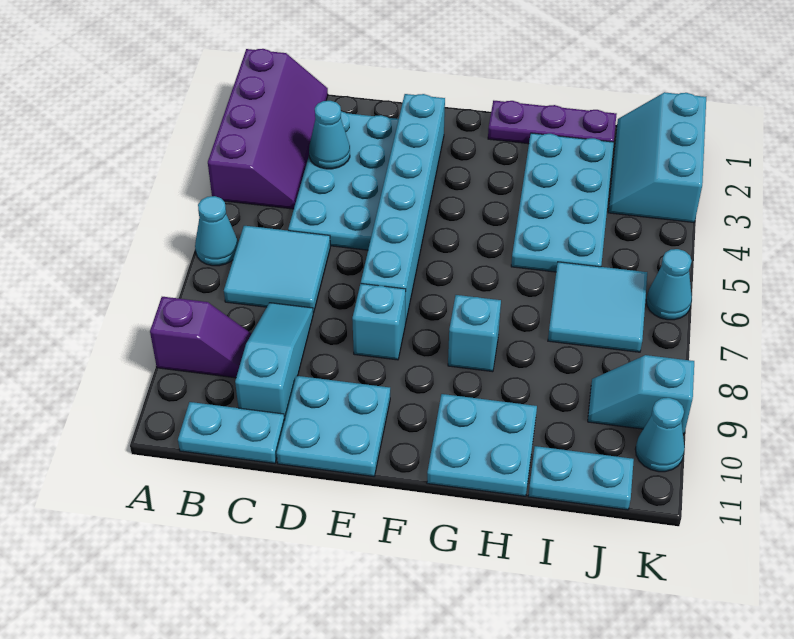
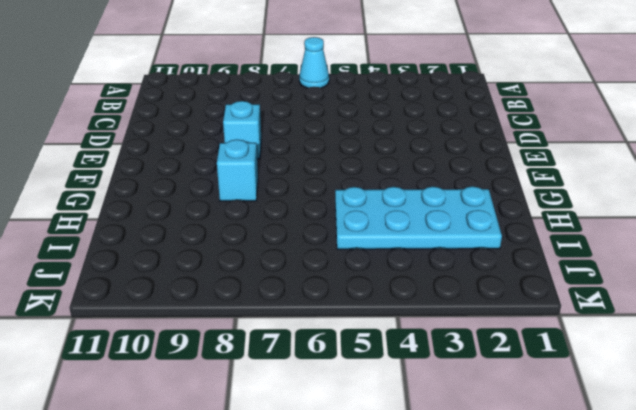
none -> purple 2x4 slope [208,49,328,209]
none -> purple 1x2 slope [150,297,251,378]
none -> cyan 2x2 tile [224,226,330,313]

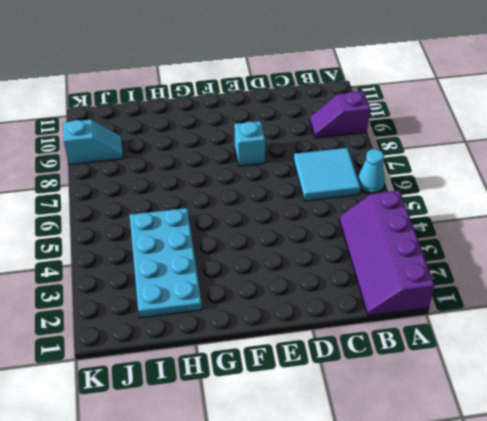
none -> cyan 1x2 plate [178,402,285,463]
none -> cyan 2x4 plate [288,111,399,250]
none -> cyan 1x3 slope [235,303,313,419]

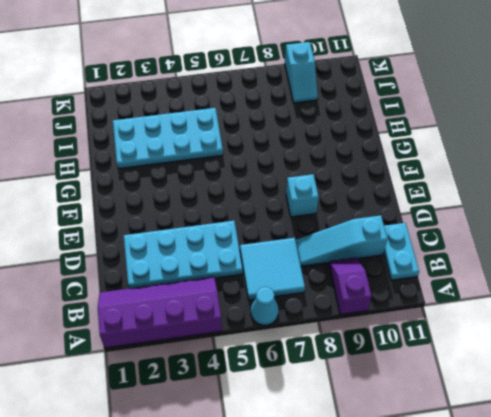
none -> cyan 2x2 plate [277,376,390,476]
none -> cyan 1x6 brick [361,94,445,324]
none -> purple 1x3 plate [488,101,617,144]

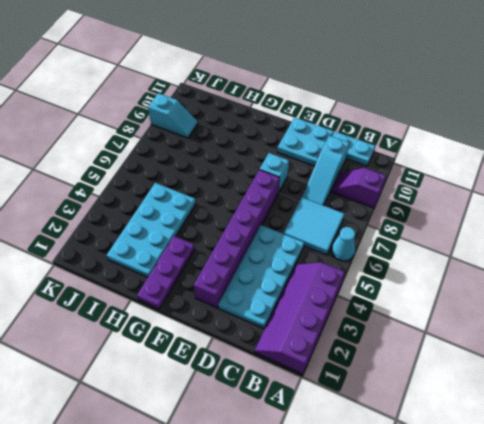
purple 1x6 brick [194,170,280,308] -> cyan 1x6 brick [361,94,445,324]
purple 1x3 plate [137,236,195,309] -> purple 1x3 plate turned to [488,101,617,144]
none -> cyan 1x1 brick [448,295,501,372]
none -> cyan 2x2 plate [427,394,537,496]
none -> cyan 2x2 tile [548,262,647,352]

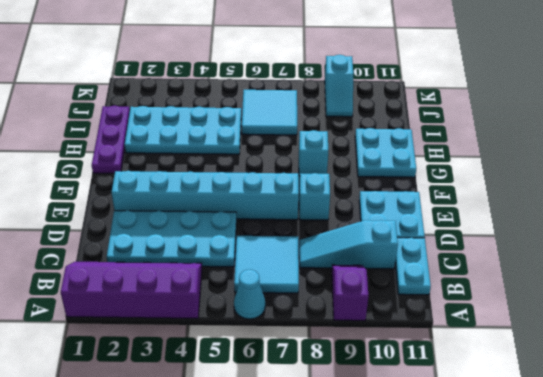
none -> cyan 1x2 plate [528,446,634,510]
none -> cyan 2x3 slope [608,92,706,222]
none -> cyan 1x1 cone [646,249,692,320]

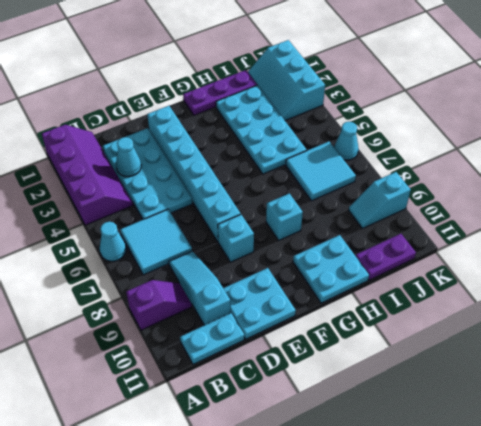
purple 1x2 plate [356,234,416,280] -> cyan 1x2 plate [528,446,634,510]
none -> cyan 1x1 cone [635,398,685,472]

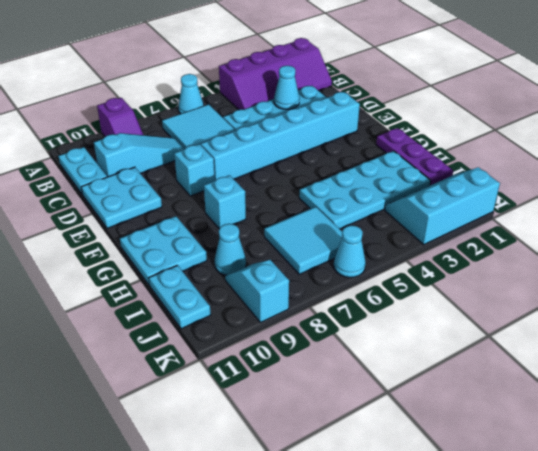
cyan 1x1 cone [215,224,246,275] -> cyan 1x1 cone moved to [635,398,685,472]

